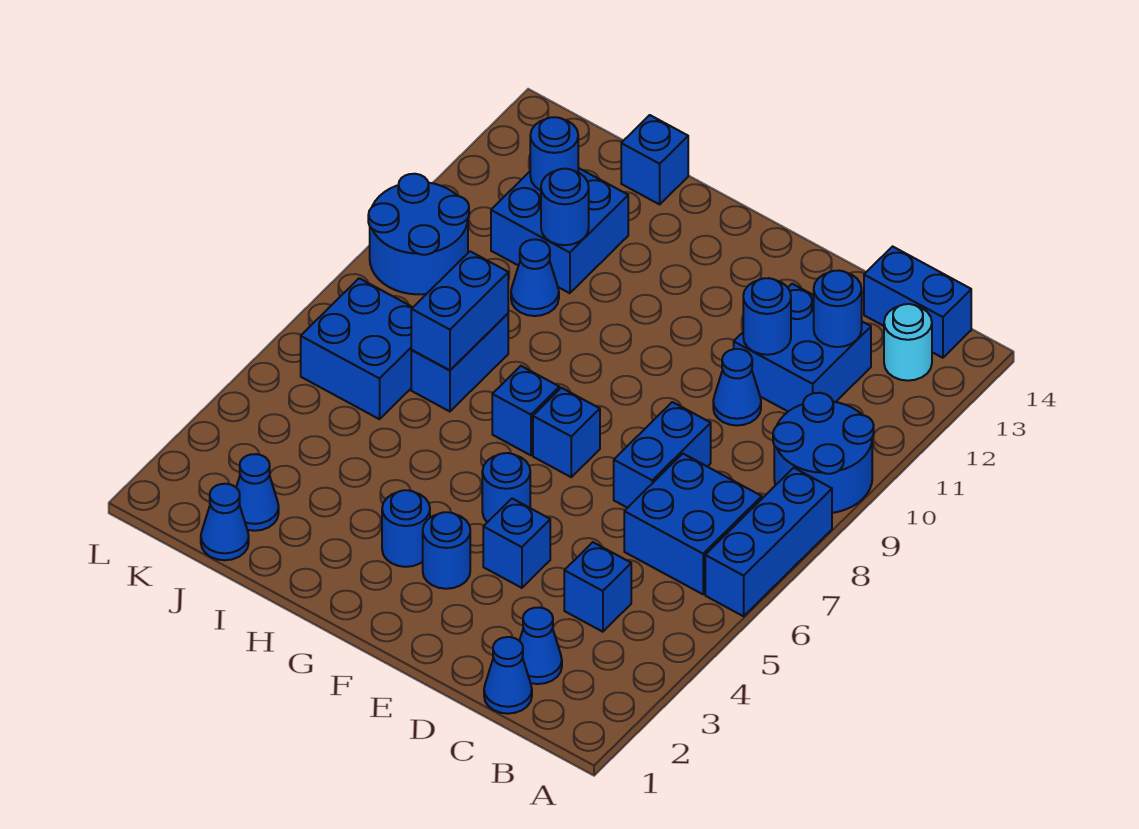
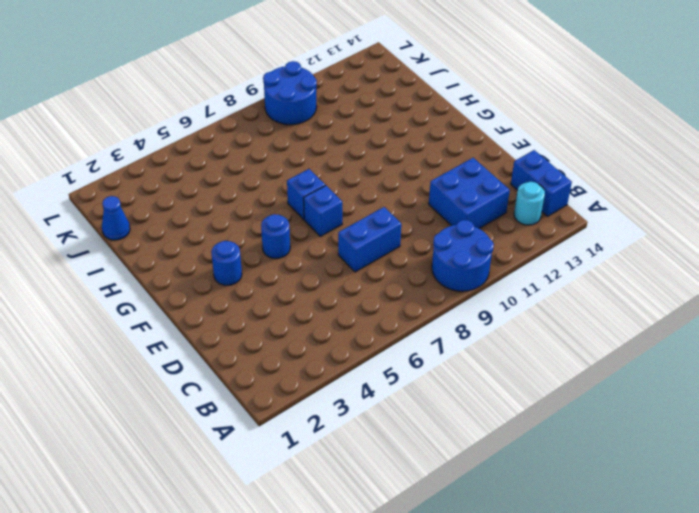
none -> blue 1x3 brick [705,468,832,616]
none -> blue 2x2 brick [624,454,762,594]
none -> blue 1x1 cone [484,637,532,714]
none -> blue 1x1 cone [519,607,562,684]

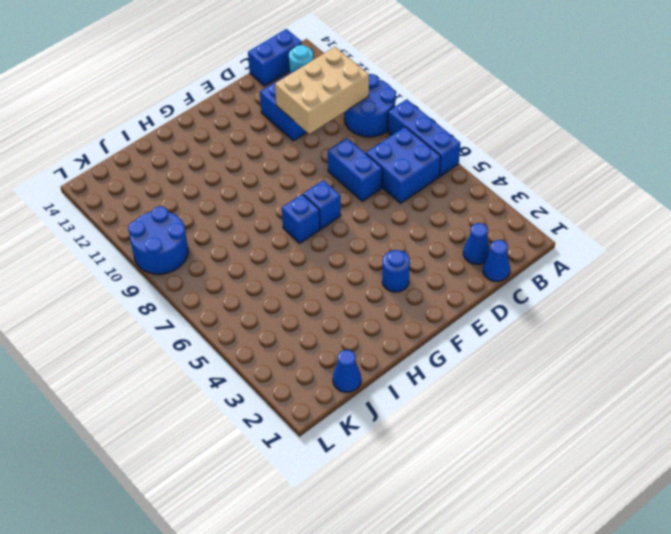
tan 2x3 brick [275,47,369,134] -> blue 1x1 round brick [743,278,791,355]
none -> blue 1x1 brick [564,542,631,632]
none -> blue 1x1 cone [713,349,761,425]
none -> blue 1x1 brick [483,499,550,588]
none -> blue 1x1 round brick [482,453,530,522]

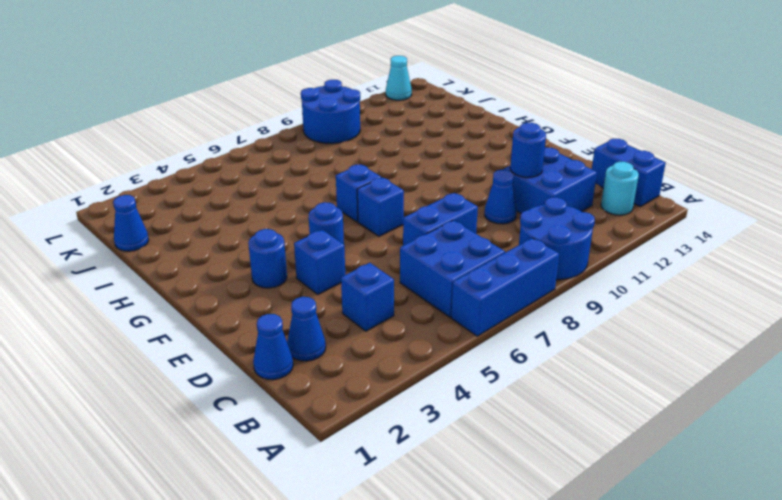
cyan 1x1 cone [386,56,412,100] -> none
none -> blue 1x1 round brick [382,490,430,567]
none -> blue 1x2 brick [411,314,508,411]
none -> blue 1x1 cone [511,239,559,316]
none -> blue 2x2 brick [491,168,628,293]

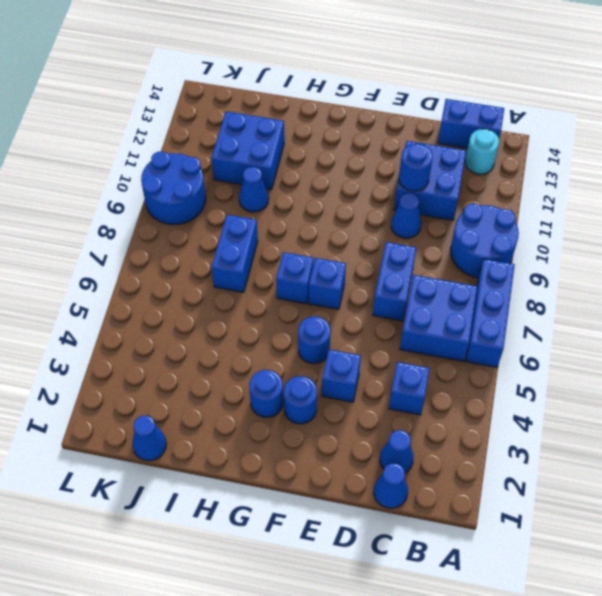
none -> blue 1x1 brick [621,115,688,204]
none -> blue 1x1 cone [236,454,279,531]
none -> blue 2x2 brick [301,278,413,419]
none -> blue 1x1 round brick [814,271,862,347]

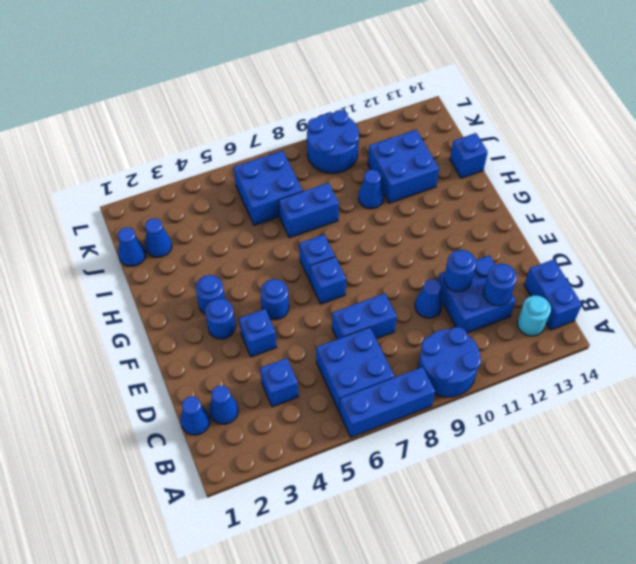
none -> blue 1x2 brick [411,251,508,370]
none -> blue 1x1 round brick [541,169,589,245]
none -> blue 1x1 round brick [530,117,578,190]

